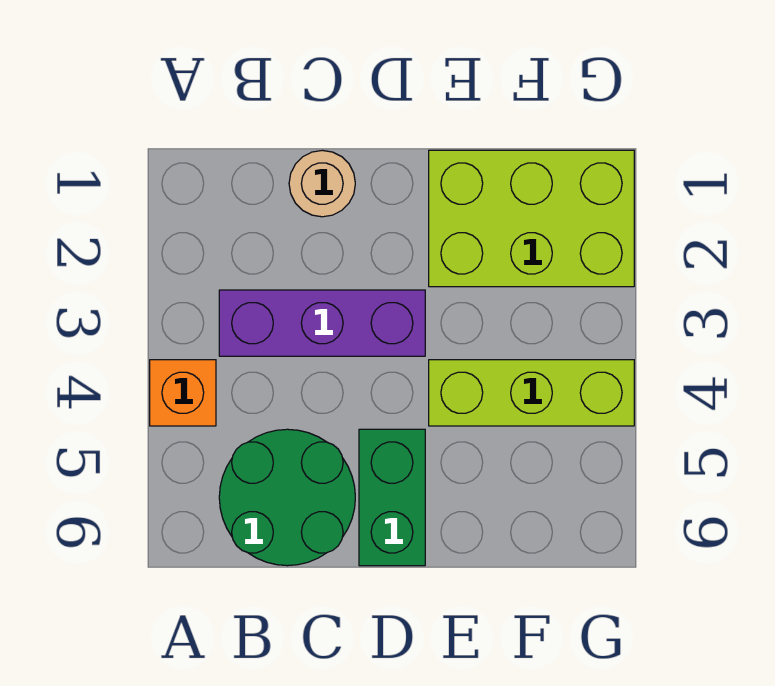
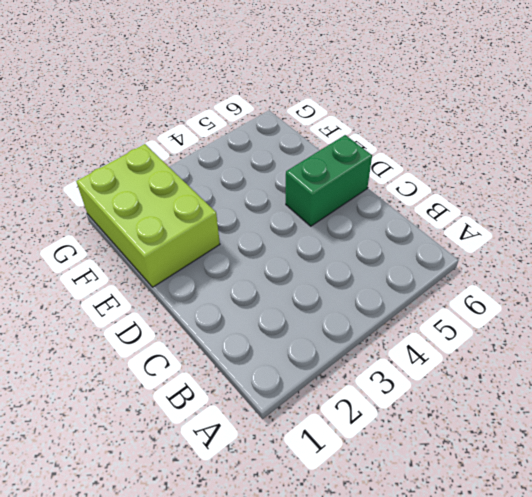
none -> orange 1x1 brick [150,360,216,426]
none -> purple 1x3 brick [219,290,425,356]

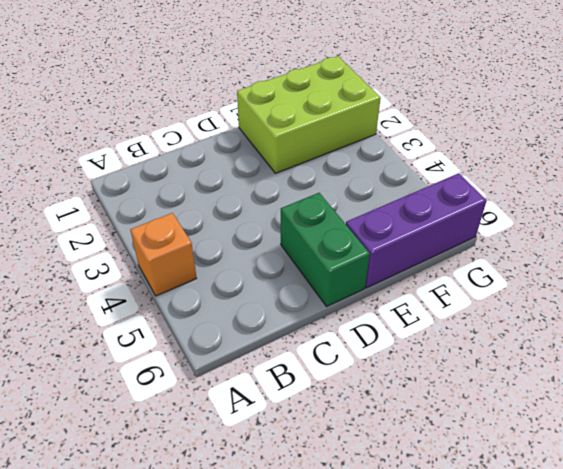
purple 1x3 brick [346,173,487,288] -> purple 1x3 brick moved to [219,290,425,356]
none -> green 2x2 round brick [219,429,355,566]
none -> tan 1x1 round brick [289,150,355,217]

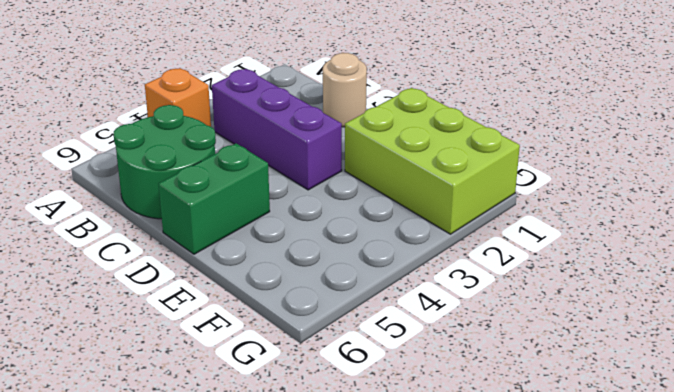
none -> lime 1x3 brick [429,360,634,426]

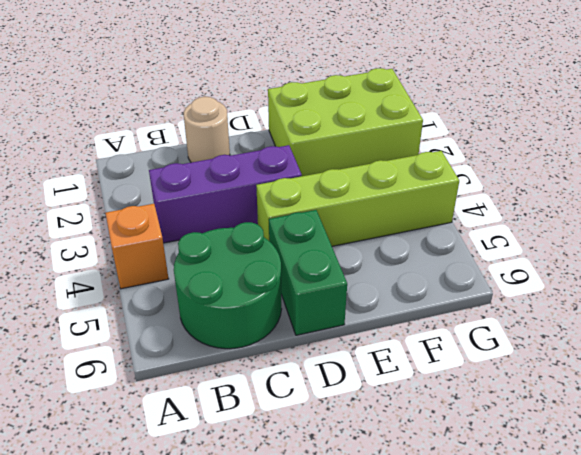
lime 1x4 brick [256,151,459,246] -> lime 1x3 brick [429,360,634,426]

